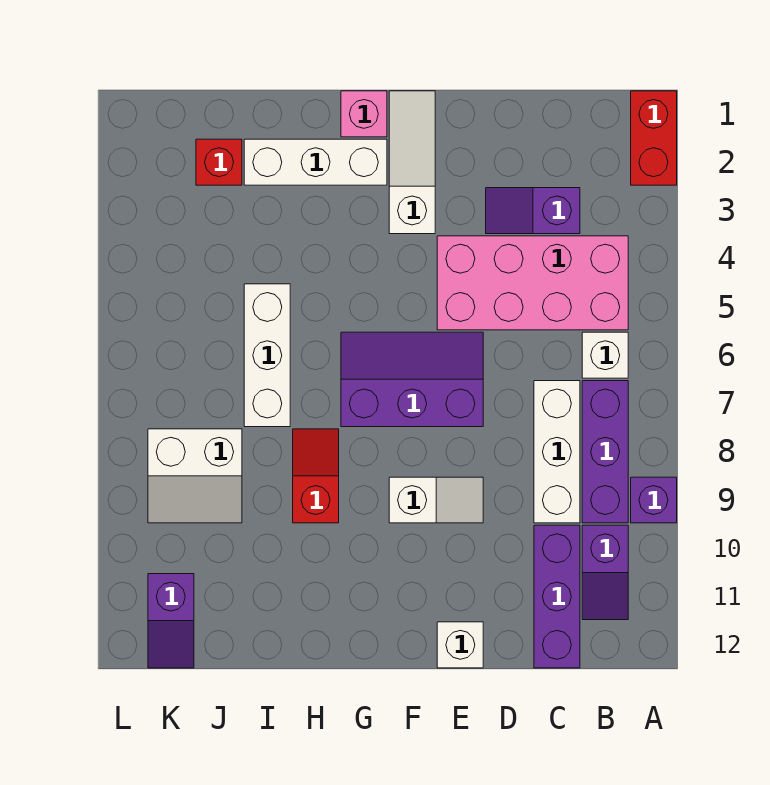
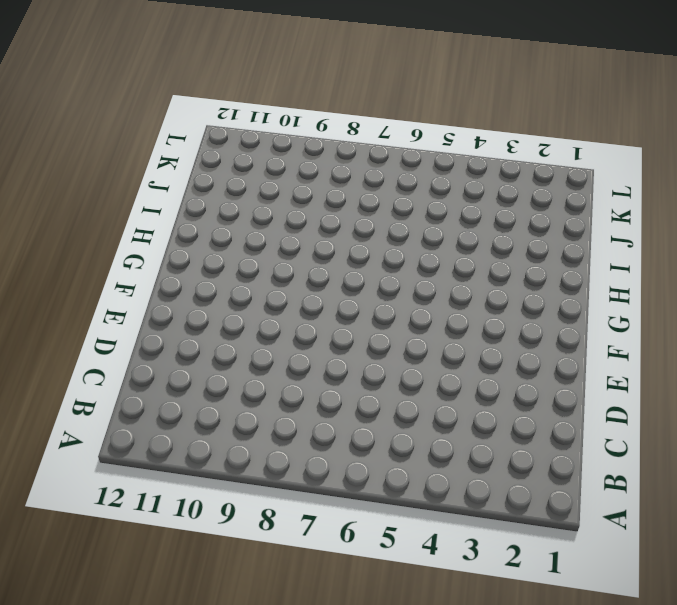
none -> red 1x2 brick [631,91,677,185]
none -> purple 1x1 brick [631,477,677,523]
none -> pink 2x4 brick [437,236,628,330]

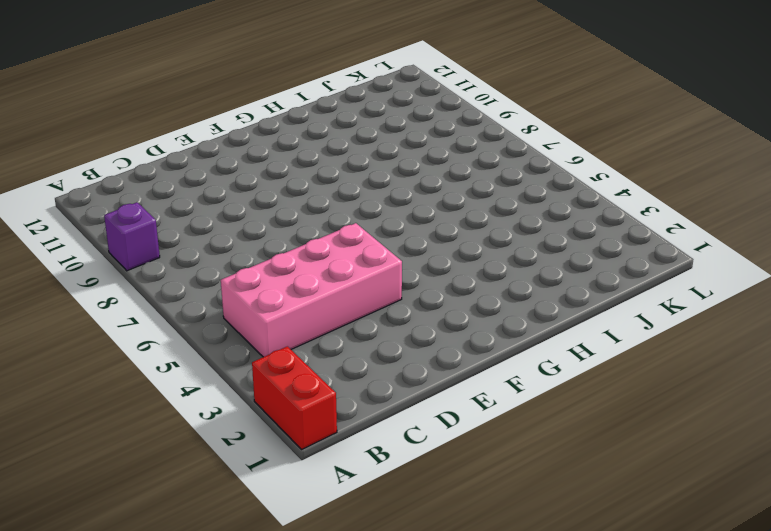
none -> white 1x1 brick [582,332,628,378]
none -> purple 1x3 brick [582,381,628,523]
none -> purple 1x2 slope [582,525,628,620]

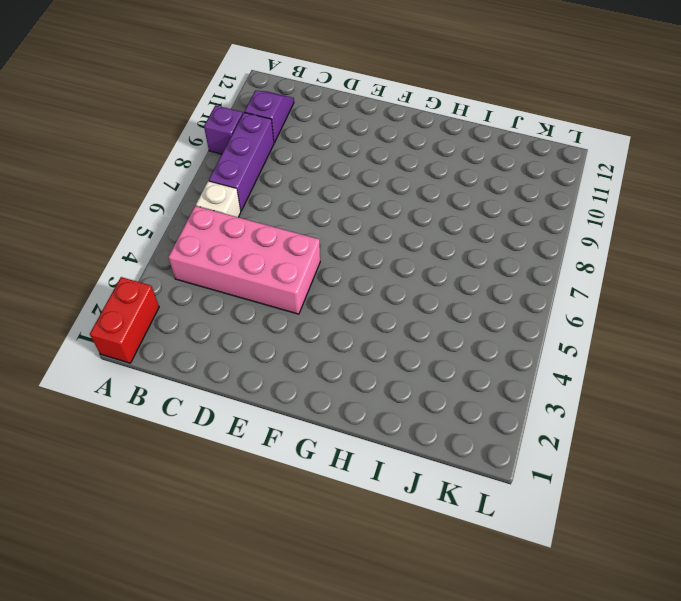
none -> purple 1x2 slope [486,188,580,234]
none -> white 1x3 brick [534,381,580,523]
none -> purple 1x3 brick [534,525,580,668]

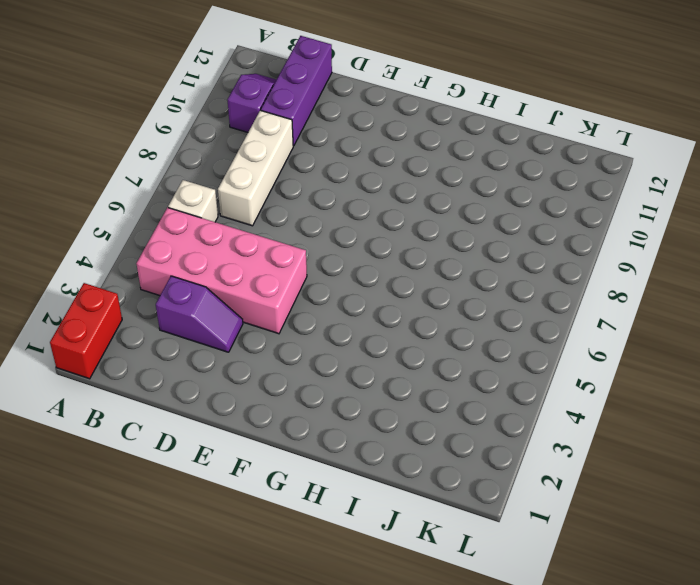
none -> purple 1x1 brick [631,477,677,523]
none -> purple 1x3 brick [582,381,628,523]
none -> purple 2x3 slope [341,332,483,427]

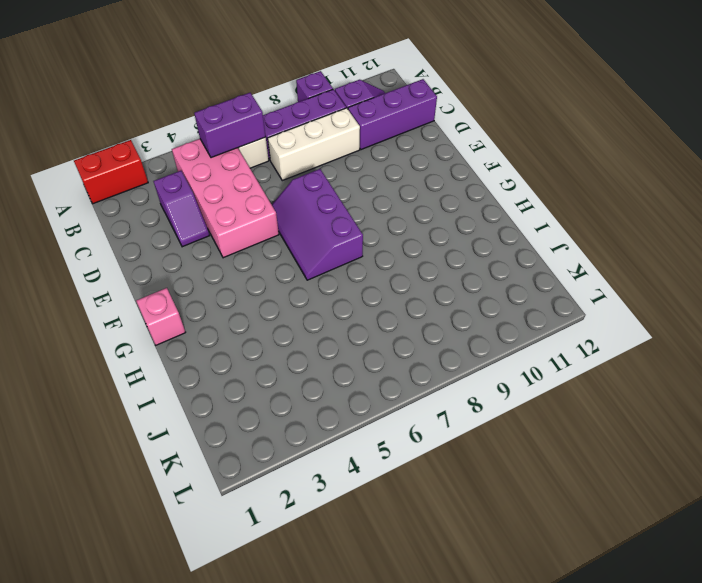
purple 1x2 brick [194,93,266,158] -> none
none -> white 1x2 slope [389,477,483,523]
none -> white 1x1 brick [437,622,483,668]
none -> white 1x3 slope [389,91,435,234]

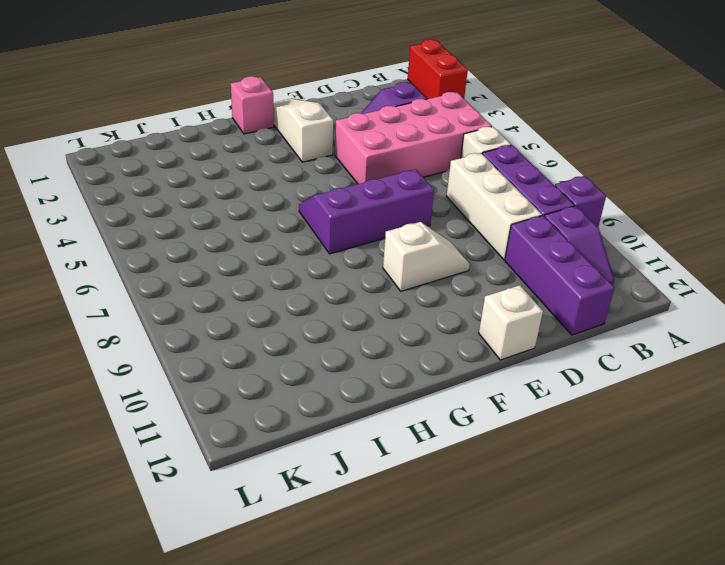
none -> white 1x3 brick [244,139,387,185]
none -> red 1x2 slope [293,429,339,523]
none -> white 1x3 brick [244,284,290,427]

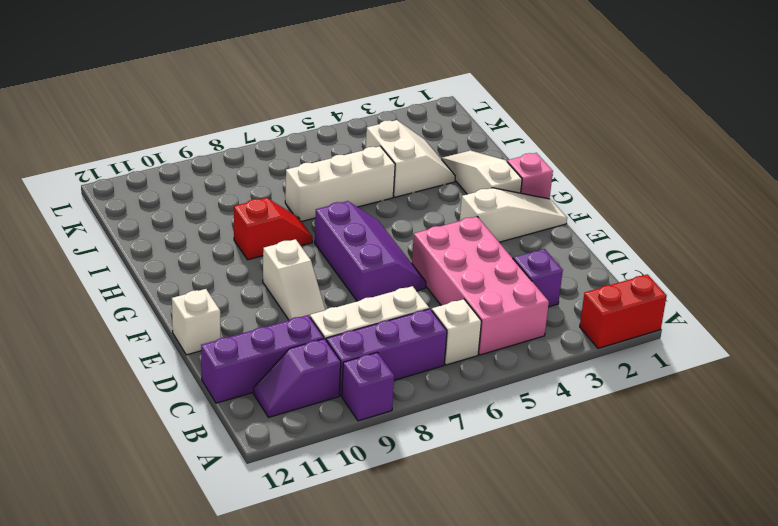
white 1x3 slope [442,150,522,194] -> white 1x3 brick [244,139,387,185]
white 2x2 slope [366,120,455,197] -> white 2x2 slope turned to [148,429,242,523]
none -> red 1x1 brick [196,139,242,185]
none -> purple 1x2 slope [148,574,194,668]

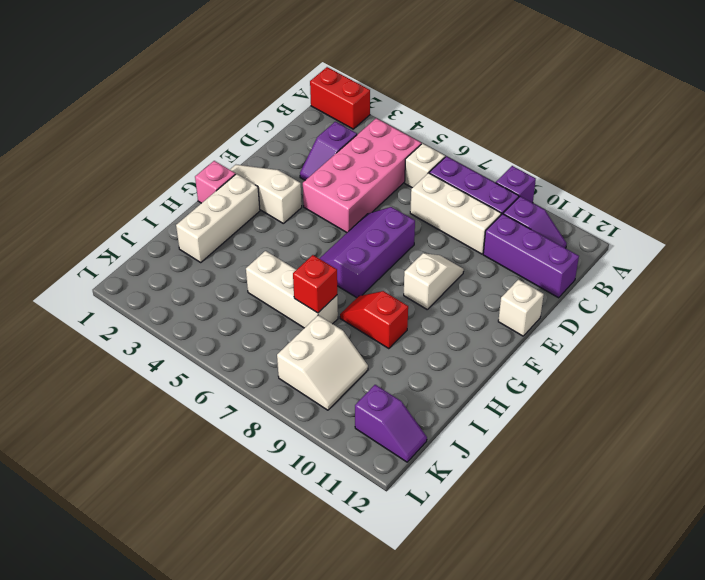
red 1x1 brick [293,255,337,313] -> red 1x1 brick moved to [196,139,242,185]

